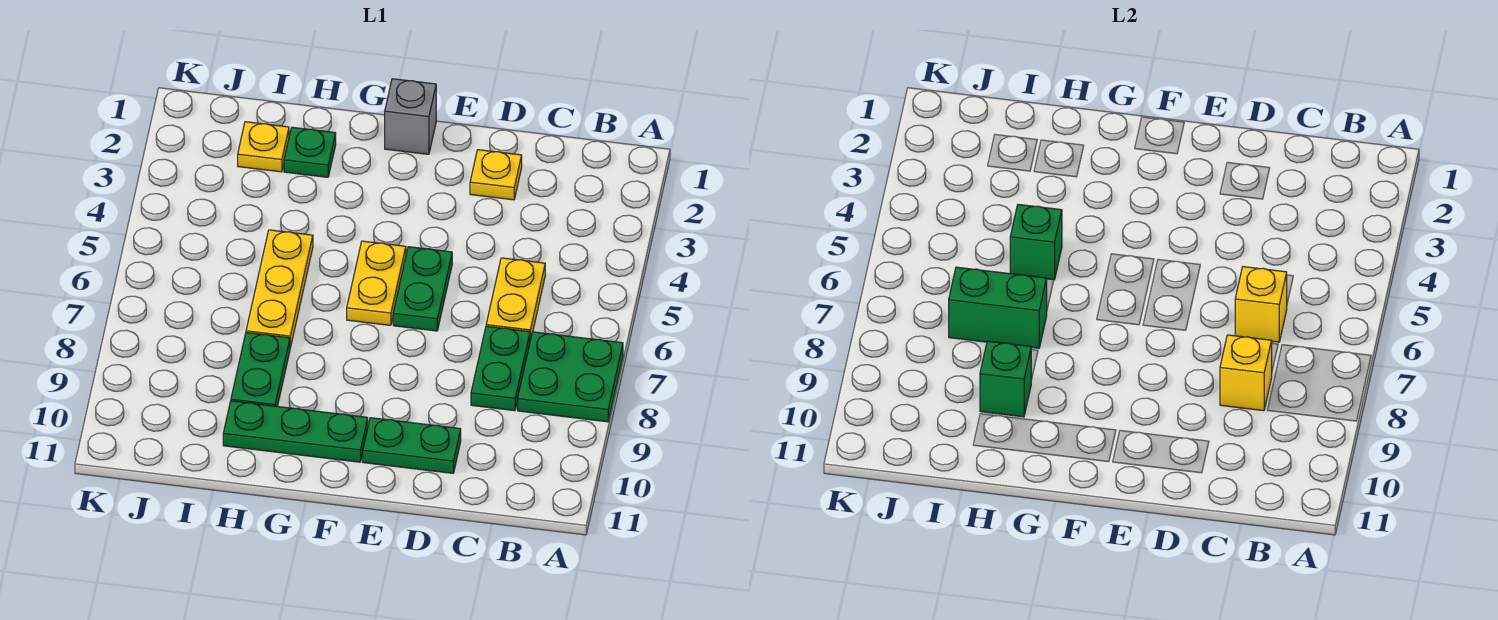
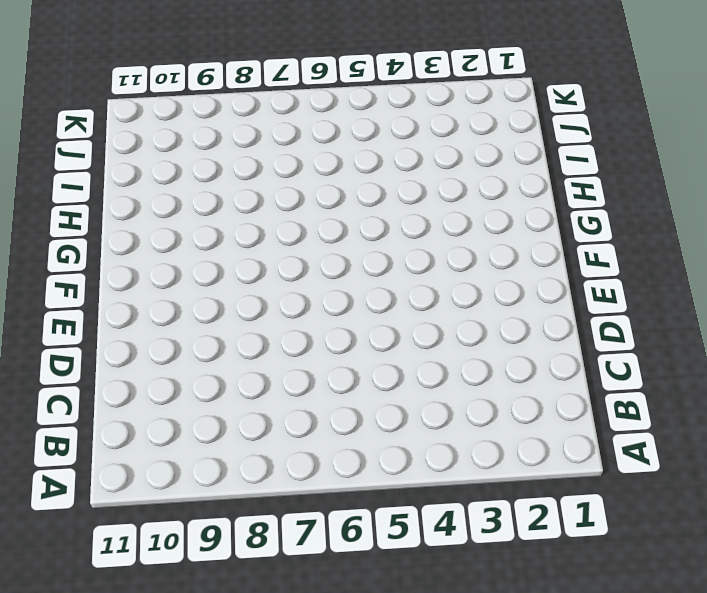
none -> green 2x2 plate [518,332,623,422]
none -> yellow 1x2 plate [486,258,545,340]
none -> green 1x2 plate [471,326,530,411]

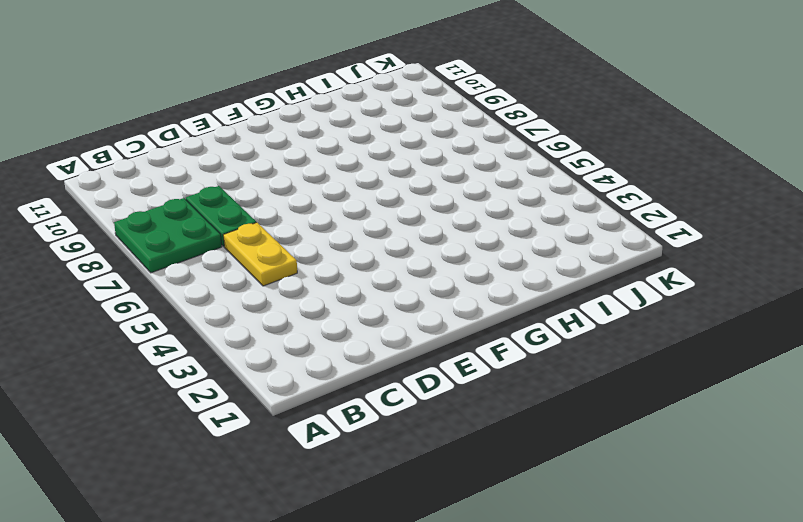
none -> yellow 1x1 plate [470,150,522,200]
none -> green 1x2 plate [363,418,461,473]
none -> green 1x2 plate [393,247,452,331]

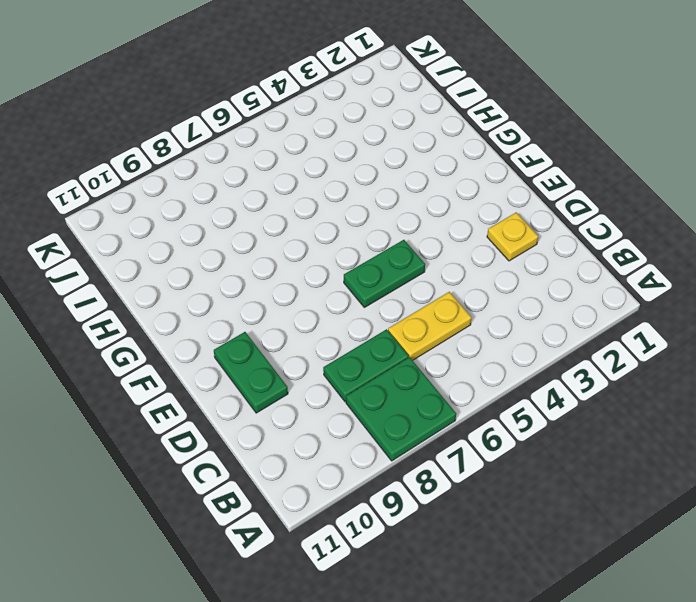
none -> grey 1x1 brick [385,79,436,154]
none -> yellow 1x2 plate [347,241,406,325]
none -> green 1x3 plate [223,401,368,462]

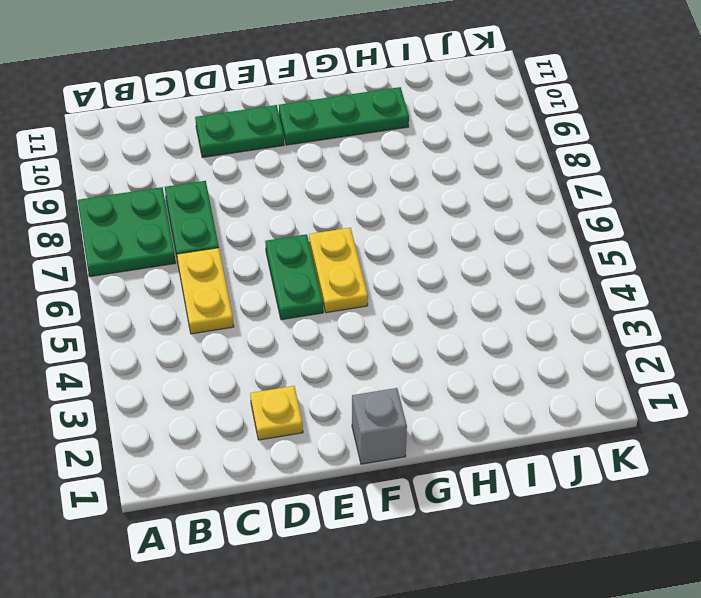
none -> green 1x1 plate [284,127,336,177]
none -> yellow 1x3 plate [246,230,313,348]
none -> green 1x2 plate [231,333,290,406]

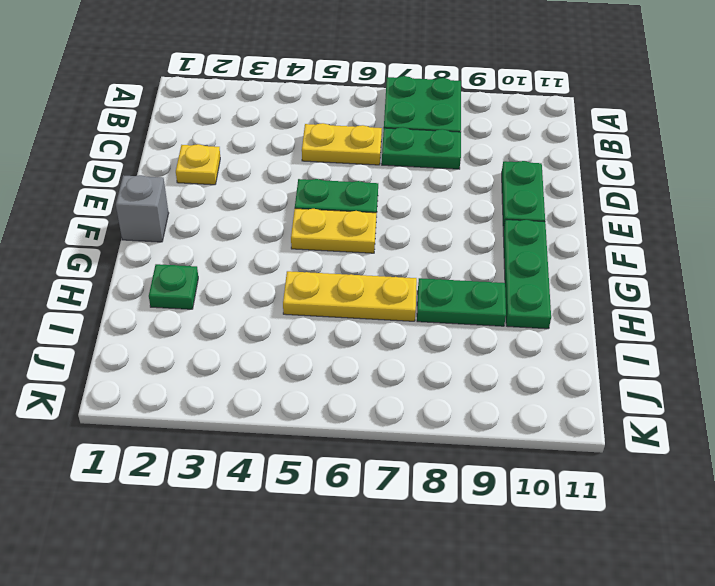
none -> yellow 1x1 plate [238,122,289,172]
none -> yellow 1x1 brick [1235,267,1287,342]
none -> yellow 1x1 brick [1220,335,1272,411]

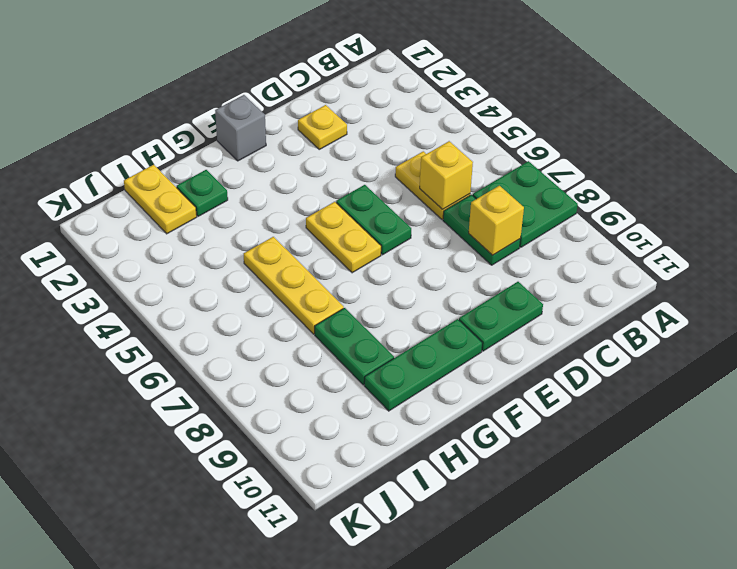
yellow 1x2 plate [124,165,197,234] -> yellow 1x1 plate [238,122,289,172]
none -> green 1x1 brick [1010,204,1062,280]
none -> green 1x2 brick [949,267,1047,348]
none -> green 1x1 brick [980,341,1031,417]

